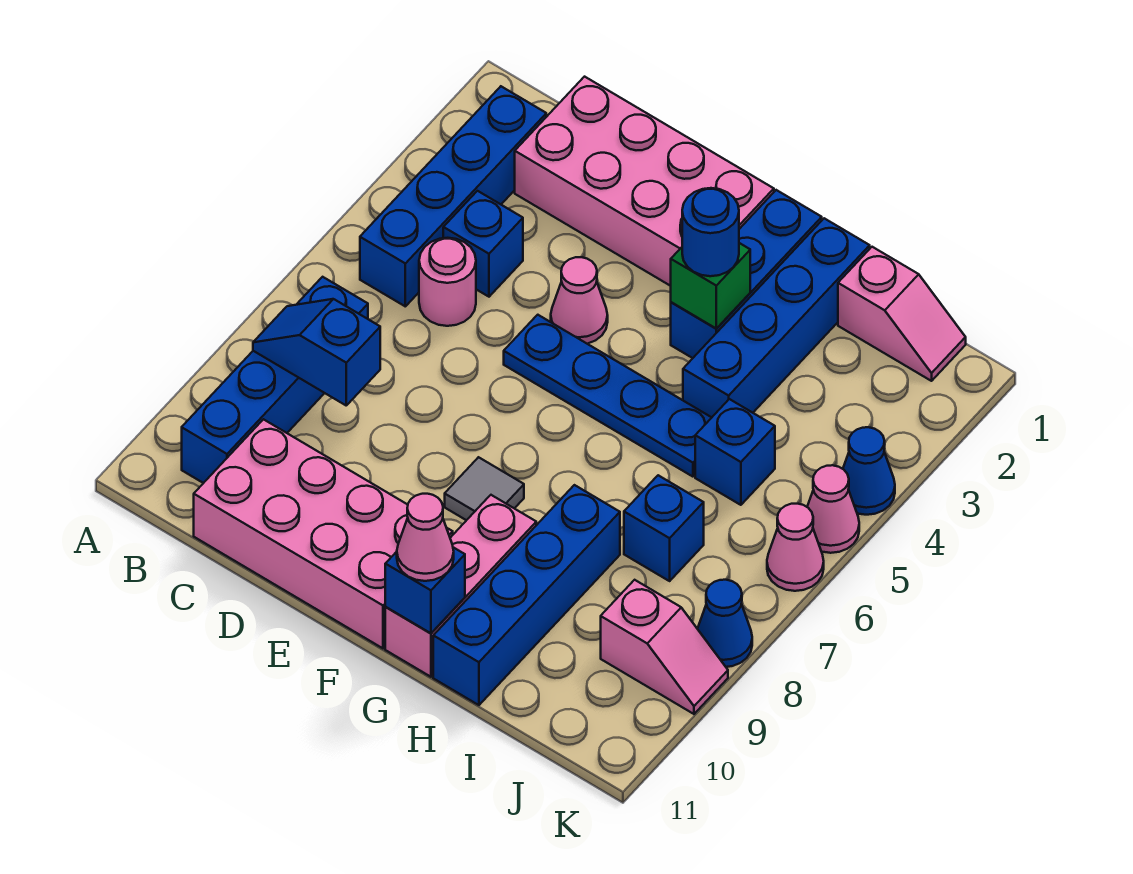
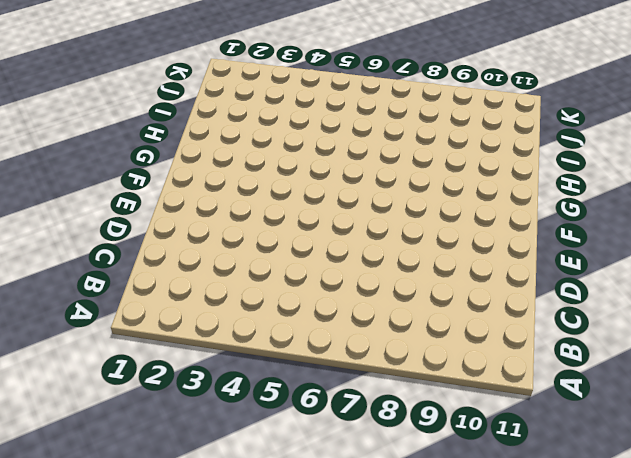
none -> blue 1x4 brick [360,86,546,306]
none -> blue 1x4 brick [182,277,368,483]
none -> pink 2x4 brick [515,77,774,286]

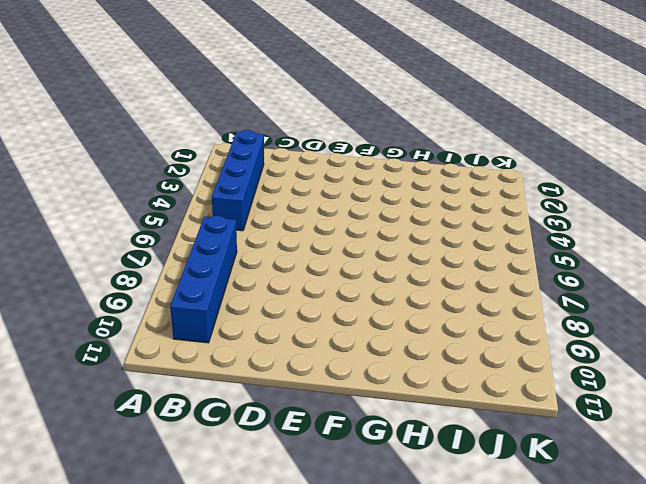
none -> pink 2x4 brick [515,77,774,286]
none -> blue 1x1 brick [443,191,523,297]
none -> pink 1x1 round brick [419,238,476,326]

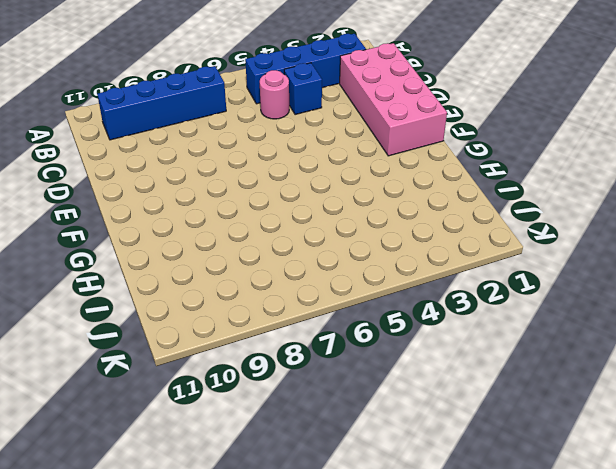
none -> pink 2x4 brick [194,419,453,648]
none -> pink 1x1 cone [551,257,608,344]
none -> blue 1x4 plate [504,315,712,477]

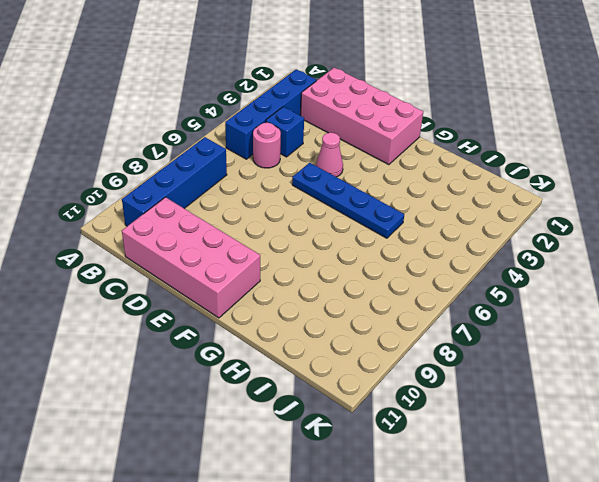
none -> grey 1x1 tile [445,457,524,520]
none -> blue 1x3 brick [671,190,822,358]
none -> pink 1x3 brick [385,495,536,677]

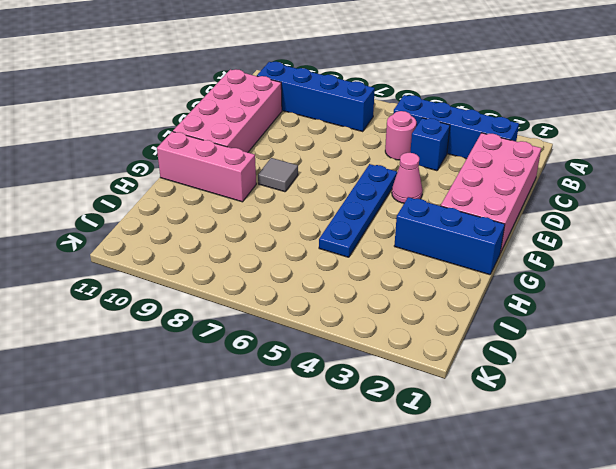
none -> blue 1x4 brick [683,218,870,417]
none -> blue 1x4 brick [433,485,620,705]
none -> pink 1x2 slope [838,247,966,381]

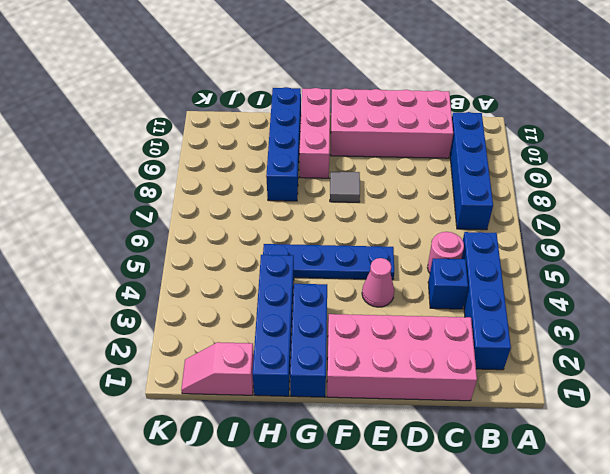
none -> blue 1x1 brick [695,399,775,505]
none -> blue 1x1 brick [624,475,704,581]
none -> pink 1x2 slope [601,580,728,714]

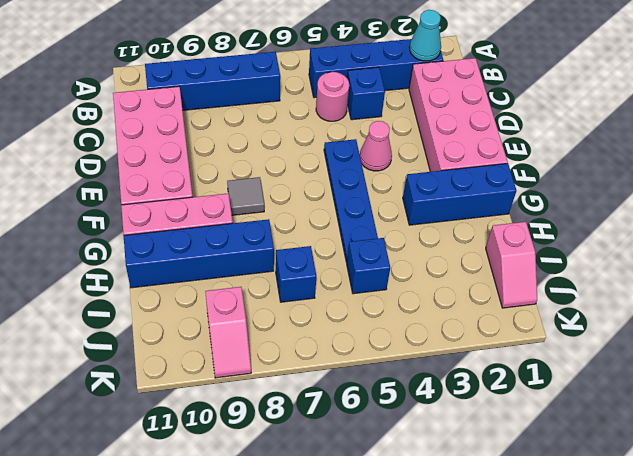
cyan 1x1 cone [409,10,441,61] -> none
none -> blue 1x4 brick [683,218,870,417]
none -> blue 1x1 cone [843,427,895,515]
none -> pink 1x1 cone [807,465,859,553]

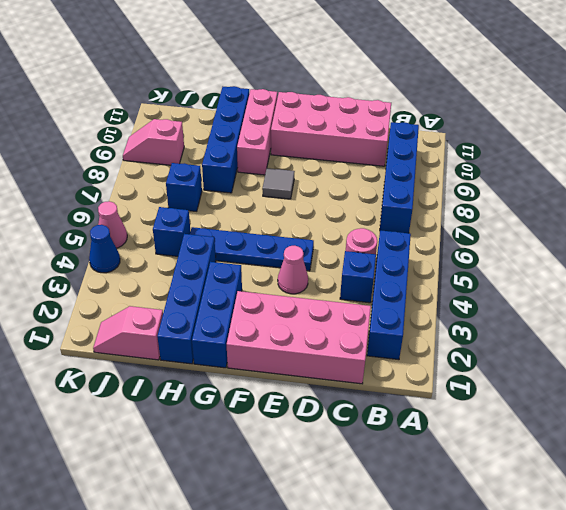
none -> pink 1x1 cone [767,504,824,591]
none -> blue 1x1 cone [698,580,752,667]
none -> blue 1x2 slope [253,299,380,405]

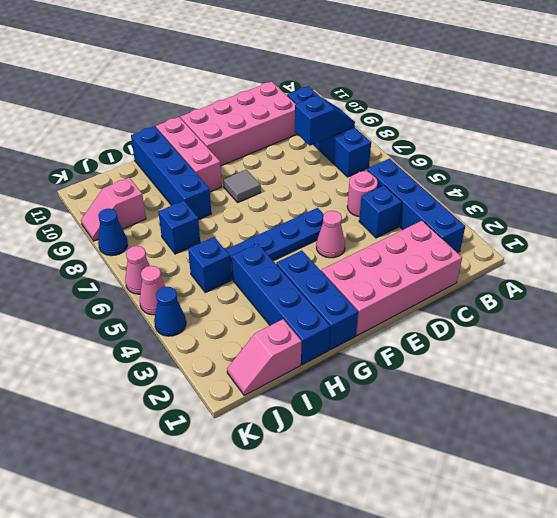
none -> green 1x1 brick [671,243,750,328]
none -> blue 1x1 brick [385,547,465,633]
none -> blue 1x1 round brick [682,188,739,276]

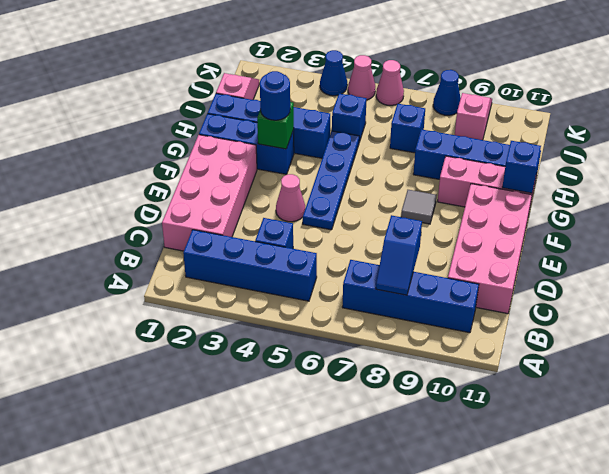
none -> pink 1x1 round brick [419,238,476,326]
none -> pink 1x1 cone [397,494,454,581]

